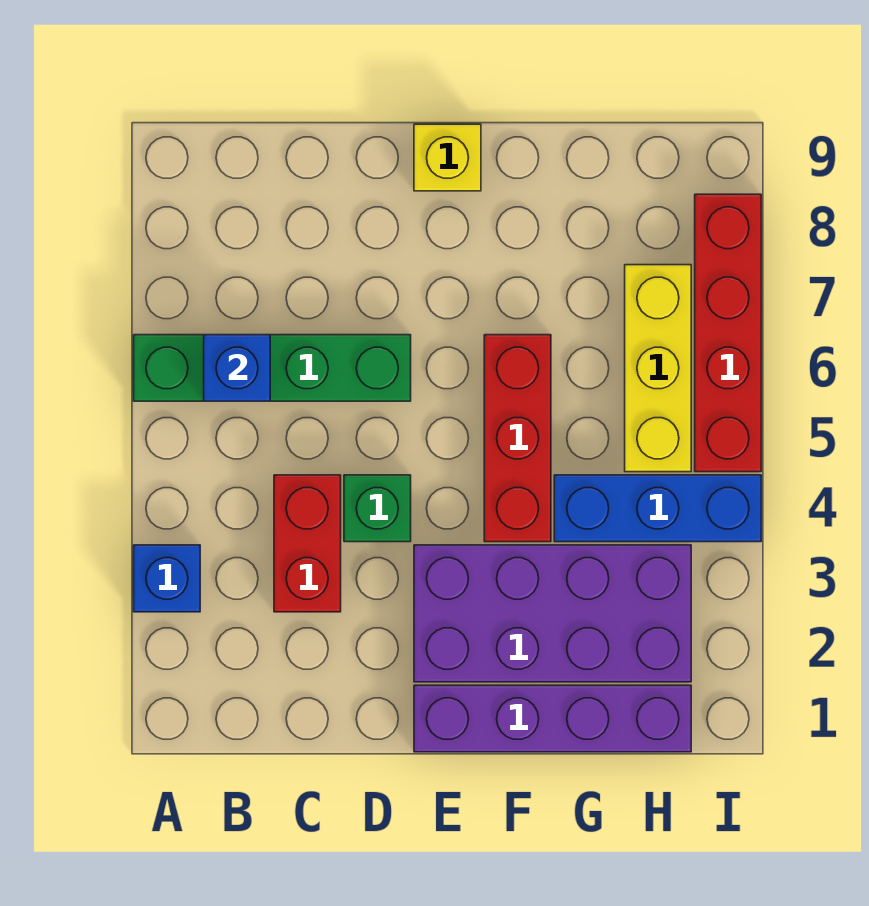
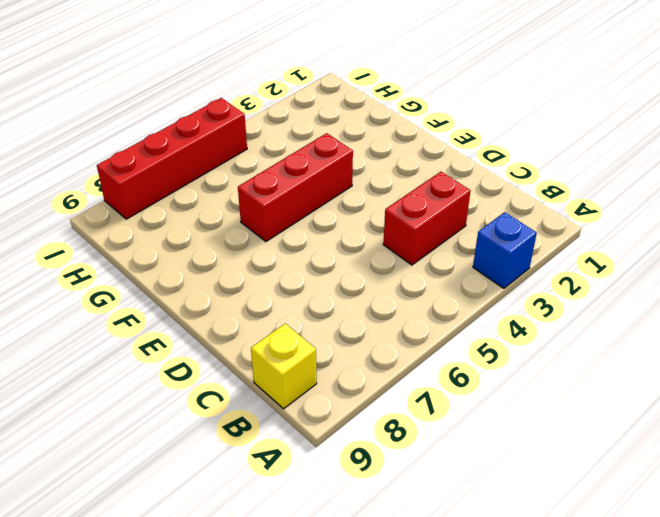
yellow 1x1 brick [251,324,317,409] -> yellow 1x1 brick moved to [414,124,481,191]
none -> green 1x4 brick [134,335,411,401]
none -> green 1x1 brick [344,475,411,542]
none -> purple 1x4 brick [414,685,691,752]

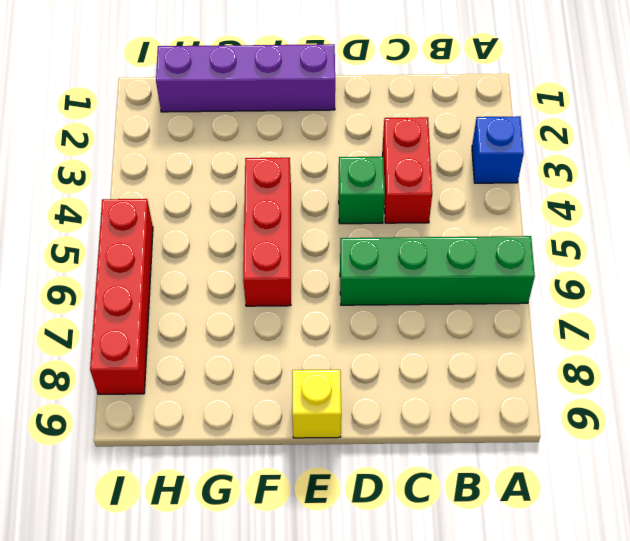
none -> purple 2x4 brick [414,545,691,682]
none -> blue 1x3 brick [554,475,761,542]
none -> yellow 1x3 brick [625,265,691,472]

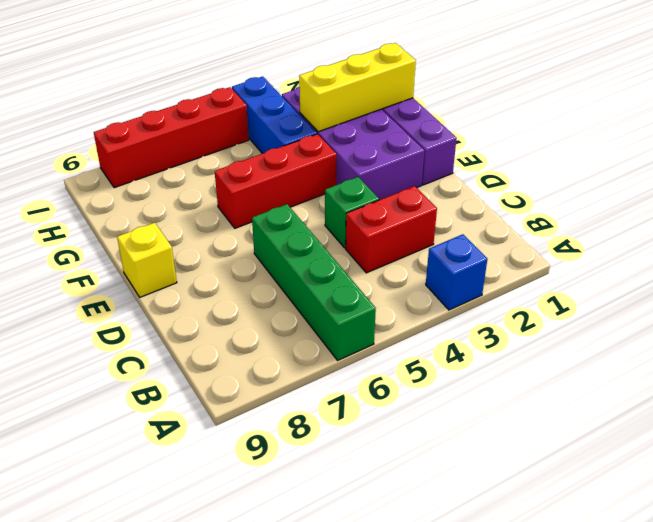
yellow 1x3 brick [299,43,416,132] -> yellow 1x3 brick moved to [625,265,691,472]
none -> blue 1x1 brick [204,335,270,401]

